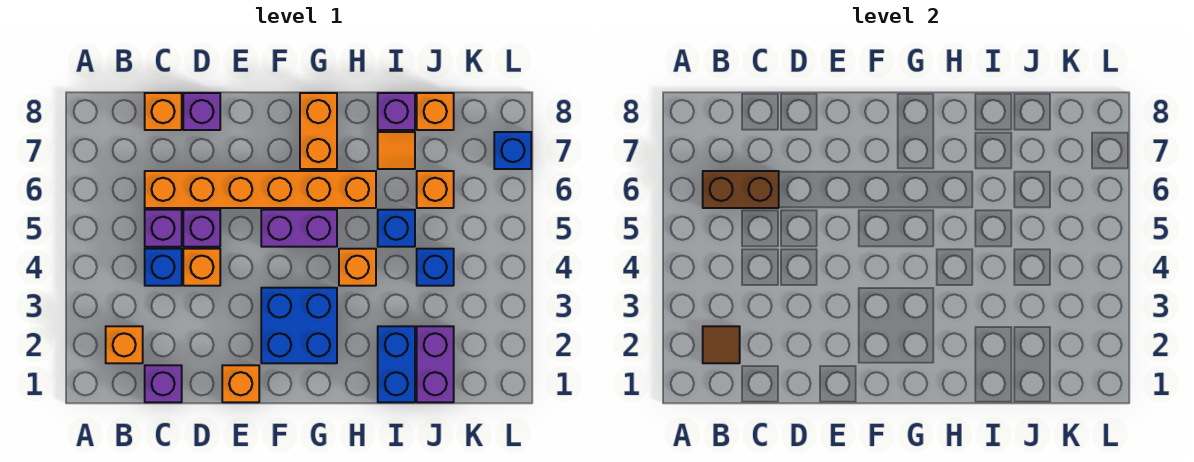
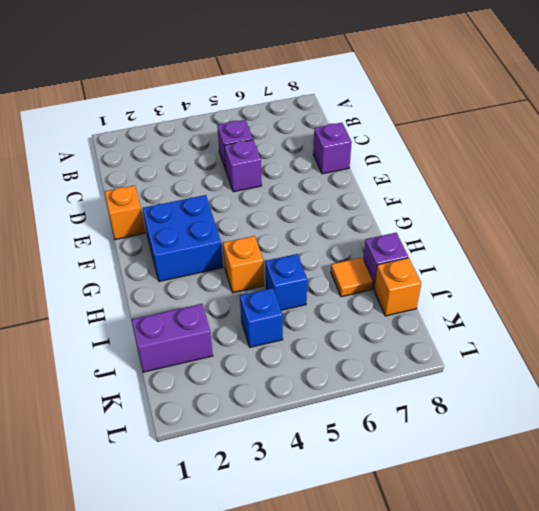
none -> orange 1x1 brick [106,326,143,363]
none -> purple 1x1 brick [145,365,182,402]
none -> blue 1x1 brick [145,249,182,286]

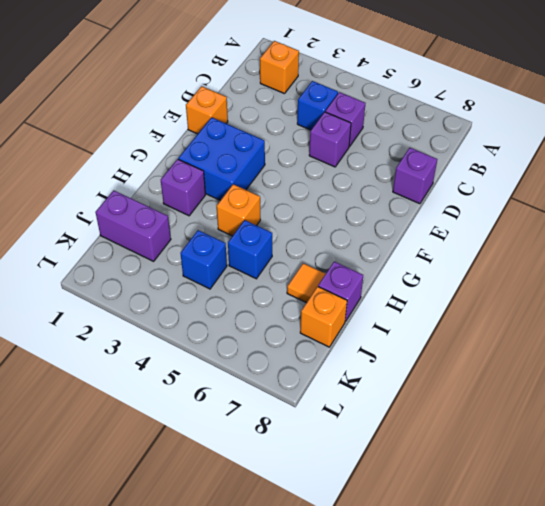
purple 1x1 brick [161,159,205,216] -> purple 1x1 brick moved to [145,365,182,402]
none -> orange 1x6 brick [145,171,376,208]
none -> orange 1x1 brick [145,93,182,130]
none -> orange 1x1 brick [183,249,220,286]

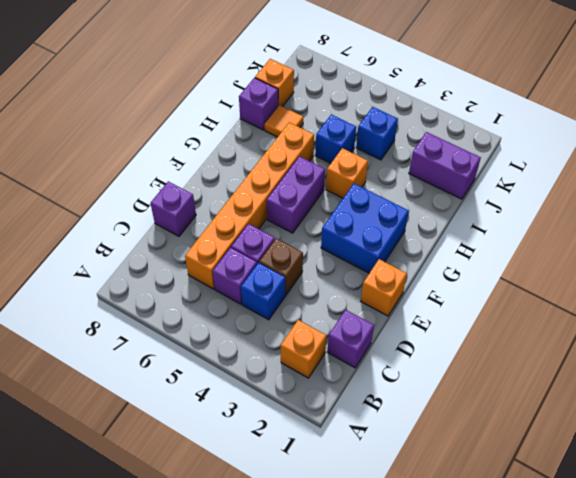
brown 1x1 brick [259,238,303,295] -> orange 1x1 brick [183,249,220,286]
none -> orange 1x1 brick [145,93,182,130]
none -> orange 1x2 brick [300,93,337,169]
none -> blue 1x2 brick [378,326,415,402]

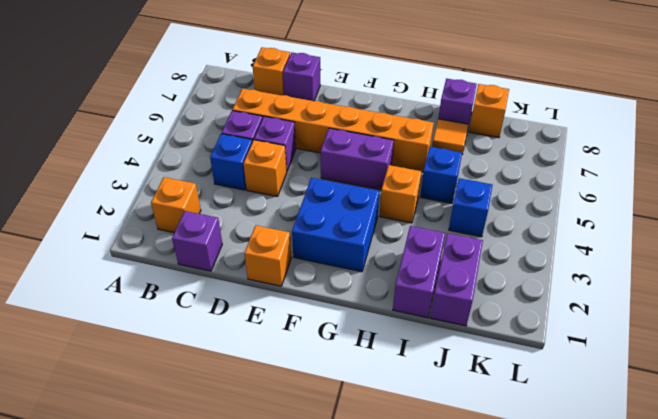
purple 1x2 brick [393,226,445,318] -> blue 1x2 brick [378,326,415,402]
none -> orange 1x2 brick [300,93,337,169]
none -> orange 1x1 brick [417,171,454,208]
none -> blue 1x1 brick [494,132,531,169]

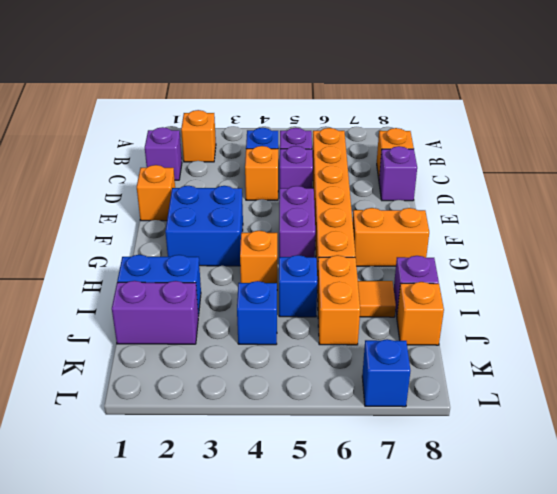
orange 1x2 brick [317,255,360,345] -> orange 1x1 brick [417,171,454,208]
none -> brown 1x1 tile [703,326,740,363]
none -> brown 1x2 brick [703,171,779,208]

